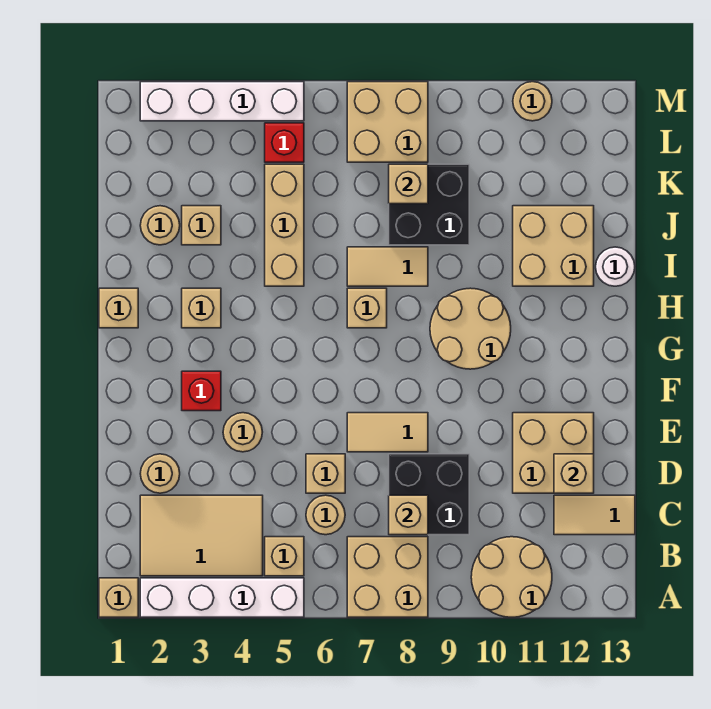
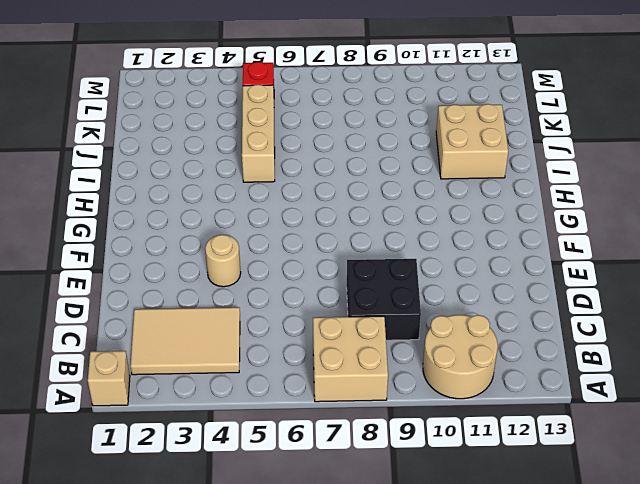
none -> white 1x4 brick [140,578,304,617]
none -> tan 1x1 brick [265,537,304,576]
none -> tan 1x1 round brick [306,495,345,535]
none -> tan 1x2 tile [554,495,635,535]

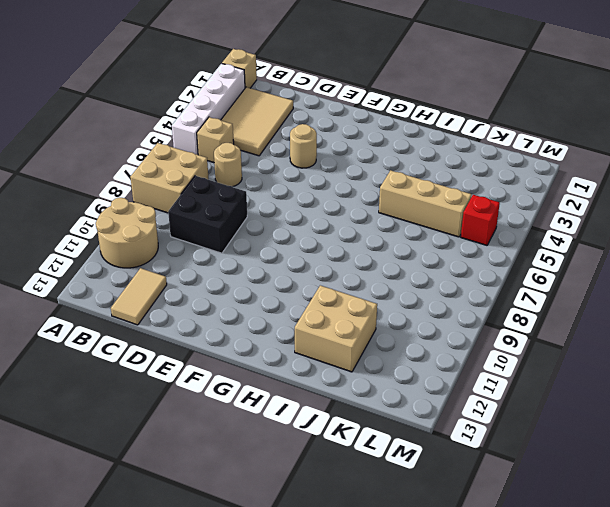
none -> tan 1x1 round brick [140,454,180,493]
none -> tan 1x1 brick [306,454,345,493]
none -> tan 2x2 brick [513,413,594,493]
none -> tan 1x2 tile [347,413,428,452]

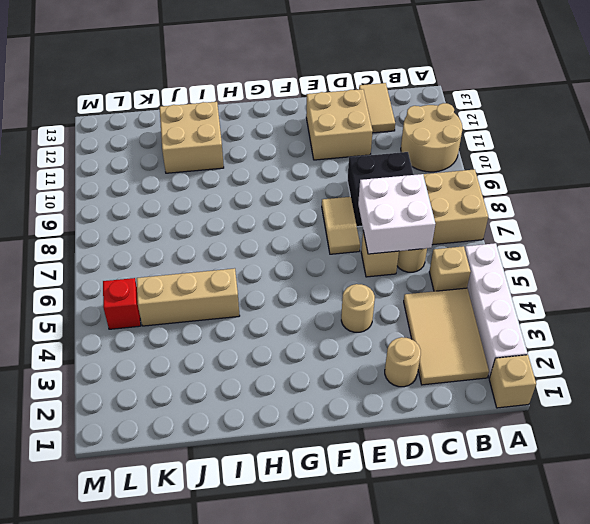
white 2x2 brick [358,174,435,254] -> none
none -> red 1x1 brick [182,371,221,411]
none -> tan 2x2 round brick [430,288,511,369]
none -> tan 1x1 brick [99,288,138,328]
none -> tan 1x1 brick [182,288,221,328]

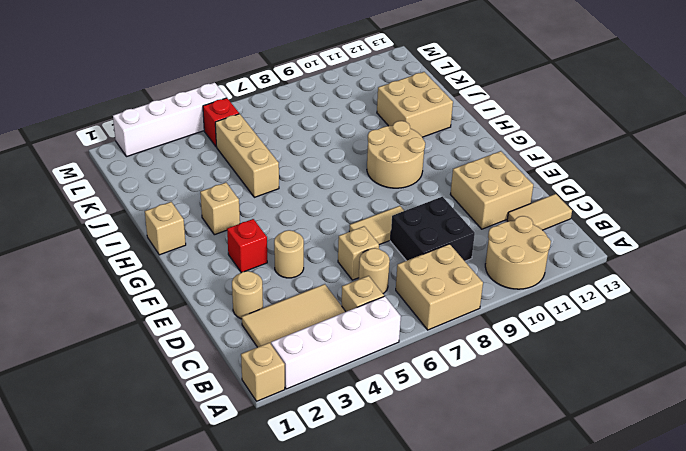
none -> tan 1x1 brick [347,288,387,328]
none -> tan 1x2 tile [347,247,428,286]
none -> white 1x1 round brick [596,247,635,286]
none -> tan 1x1 round brick [140,206,180,245]

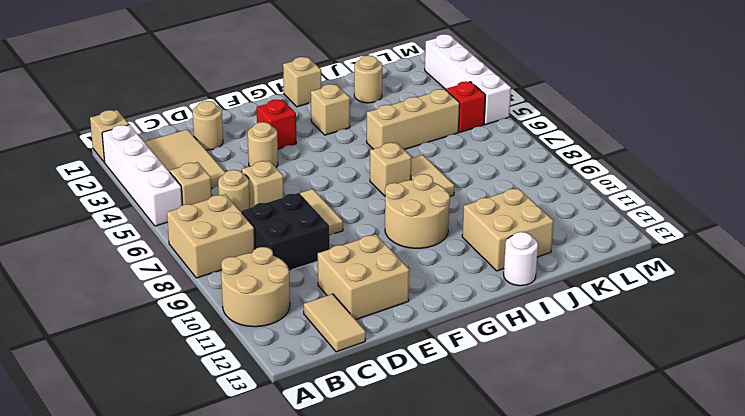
none -> tan 1x1 brick [182,206,221,245]
none -> black 2x2 brick [389,164,469,245]
none -> tan 2x2 brick [347,82,428,162]
none -> tan 1x1 round brick [513,82,552,121]

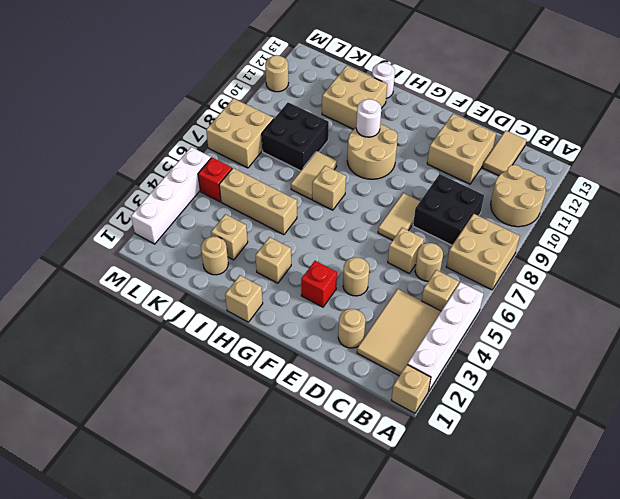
white 1x1 round brick [356,99,381,137] -> none
none -> tan 1x1 brick [389,495,428,535]
none -> tan 1x1 brick [554,454,594,493]
none -> tan 1x1 brick [389,164,428,204]

